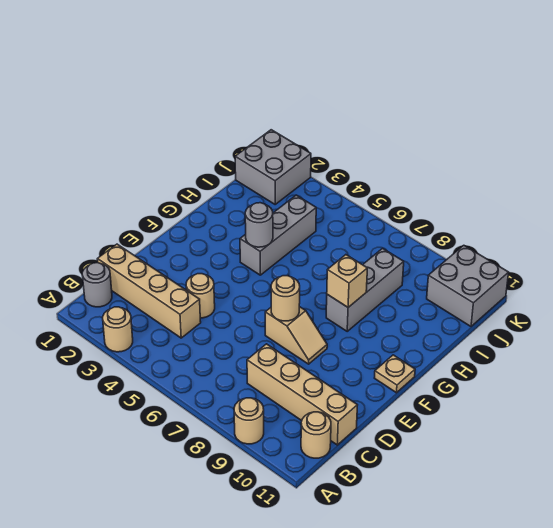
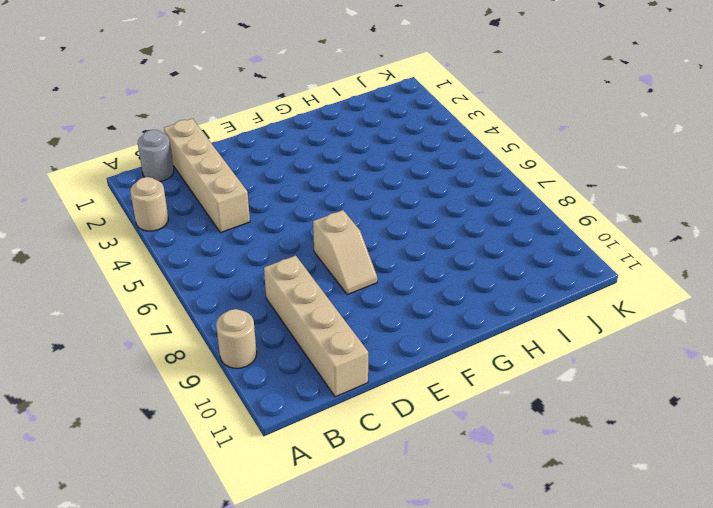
none -> tan 1x1 round brick [301,412,331,458]
none -> tan 1x1 round brick [186,274,215,318]
none -> tan 1x1 plate [375,355,415,393]

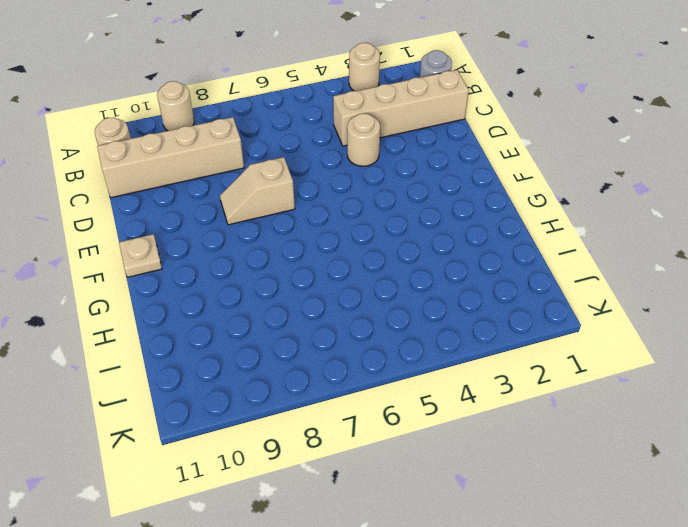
none -> grey 1x3 brick [240,195,316,275]
none -> grey 1x3 brick [326,248,404,331]
none -> grey 2x2 brick [235,130,311,204]

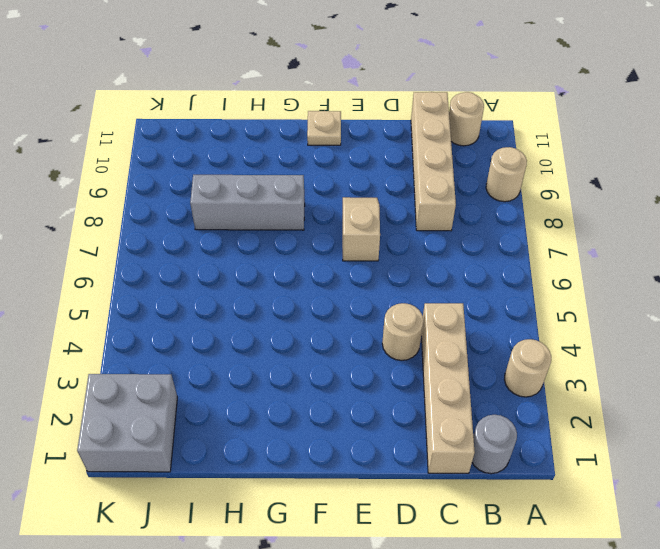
none -> grey 1x3 brick [240,195,316,275]
none -> grey 2x2 brick [427,245,509,326]
none -> tan 1x1 round brick [271,276,300,321]

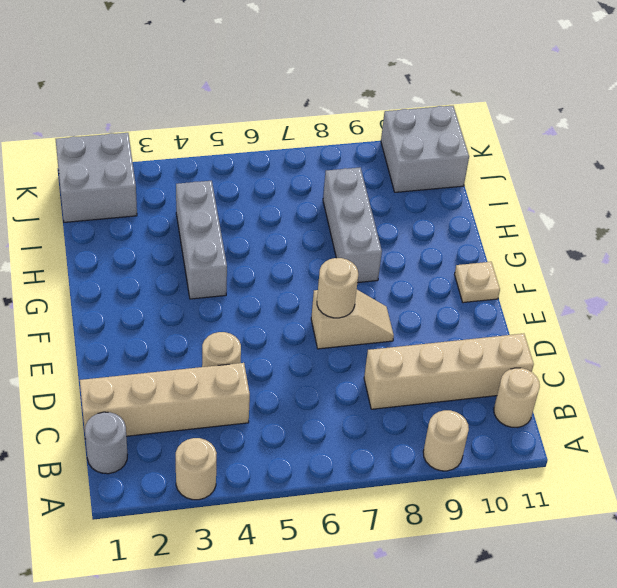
none -> grey 1x1 round brick [245,203,273,247]
none -> tan 1x1 brick [327,255,367,307]

